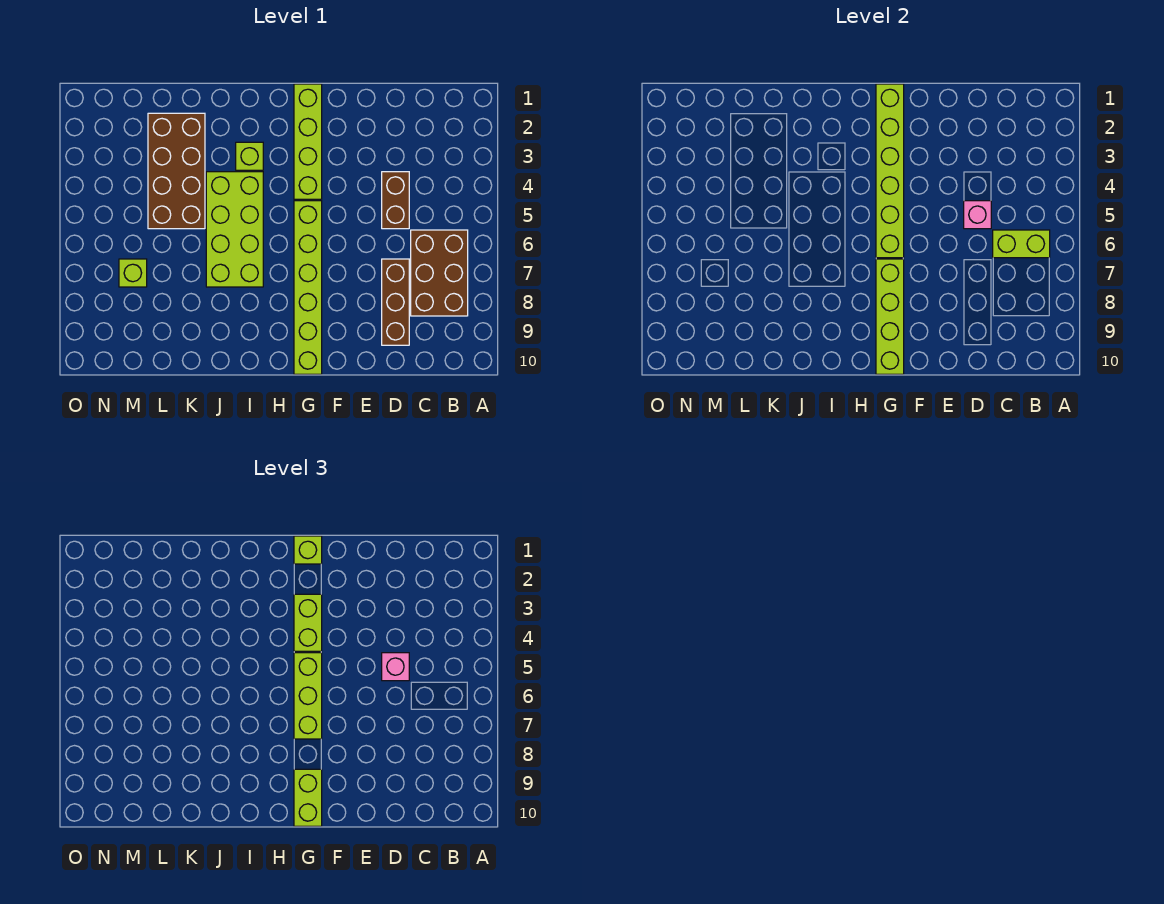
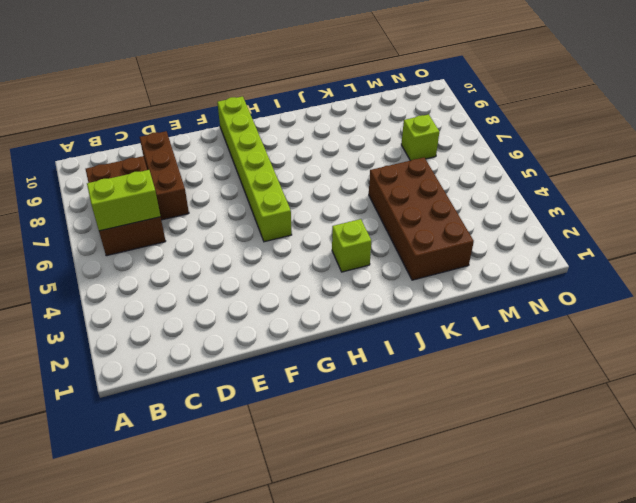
none -> brown 1x2 brick [382,172,409,229]
none -> lime 1x4 brick [294,84,322,199]
none -> lime 2x4 brick [206,172,263,287]

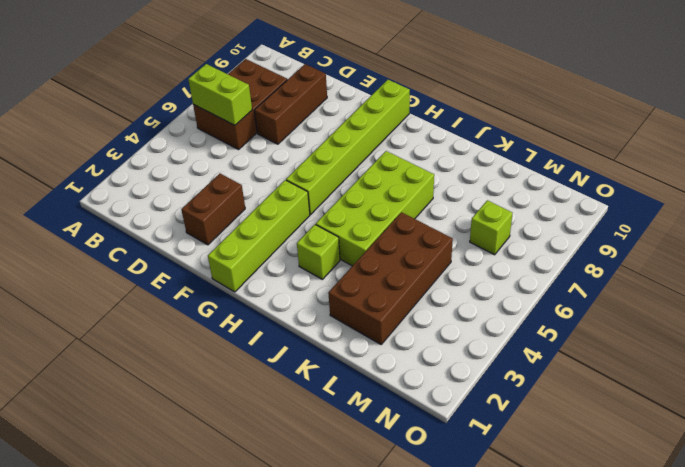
brown 1x2 brick [181,174,245,245] -> brown 1x2 brick moved to [382,172,409,229]
none -> pink 1x1 brick [964,201,991,229]
none -> lime 1x6 brick [876,84,904,258]
none -> lime 1x4 brick [876,259,904,374]

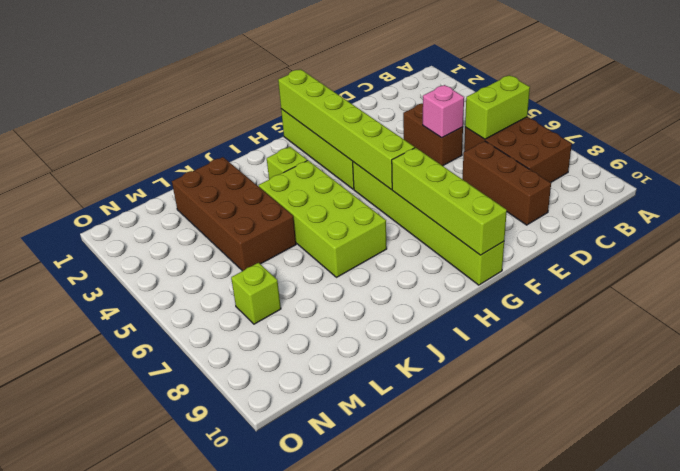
none -> pink 1x1 brick [382,653,409,681]
none -> lime 1x1 brick [294,536,322,564]
none -> lime 1x2 brick [294,594,322,651]

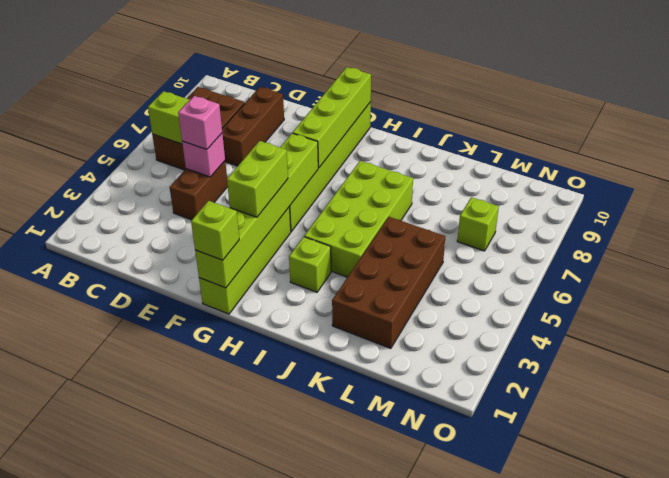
none -> lime 1x3 brick [294,653,322,739]
none -> lime 1x2 brick [294,769,322,826]

